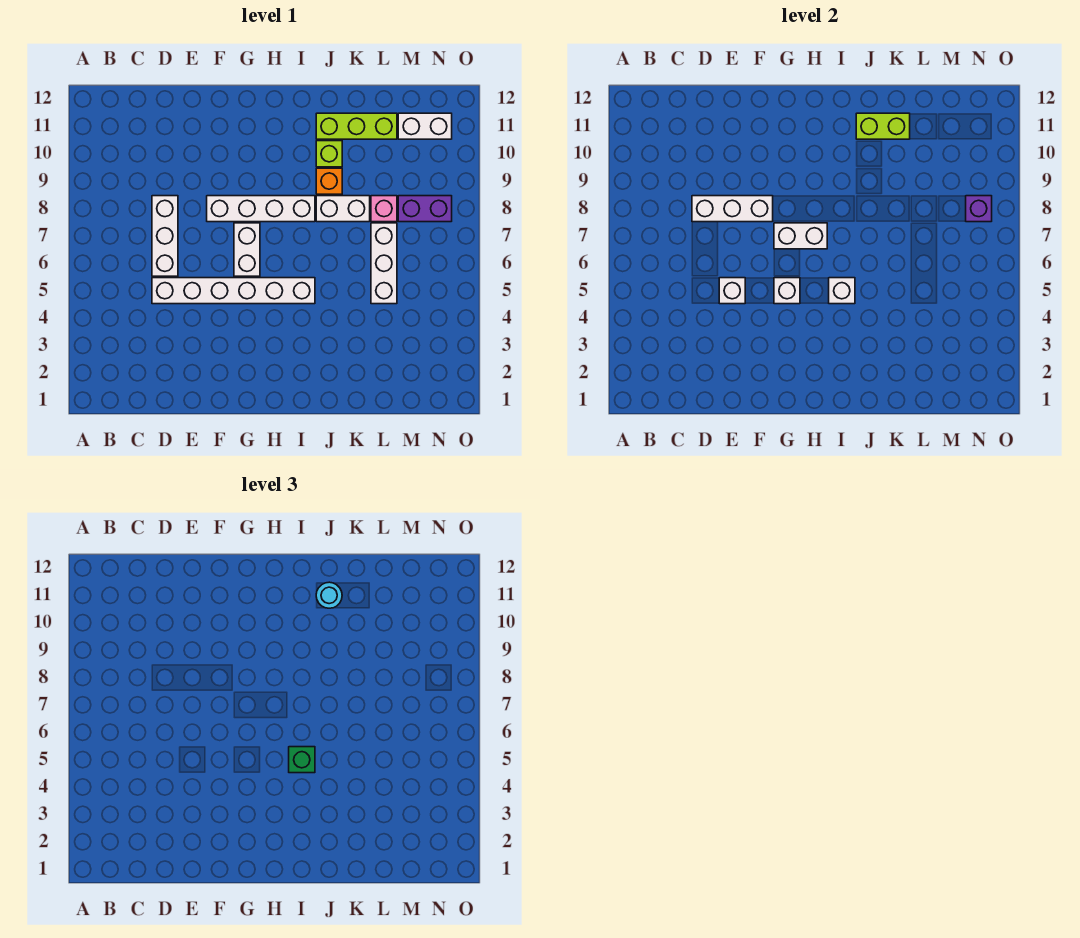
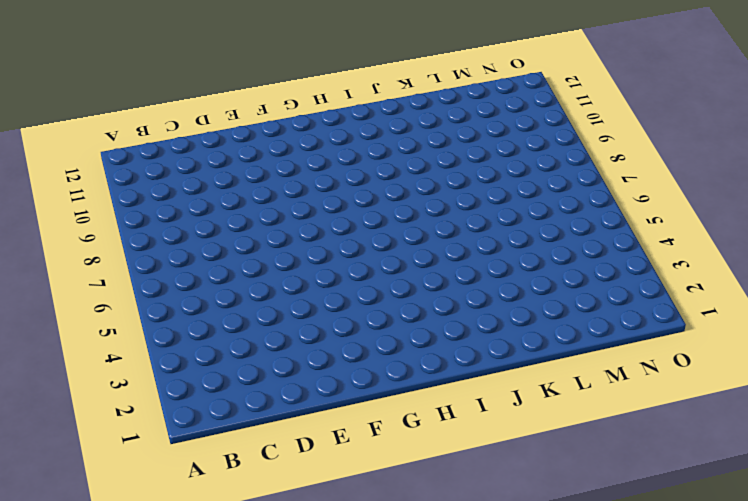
none -> white 1x6 brick [152,278,315,304]
none -> white 1x3 brick [152,196,178,276]
none -> white 1x4 brick [207,196,315,222]

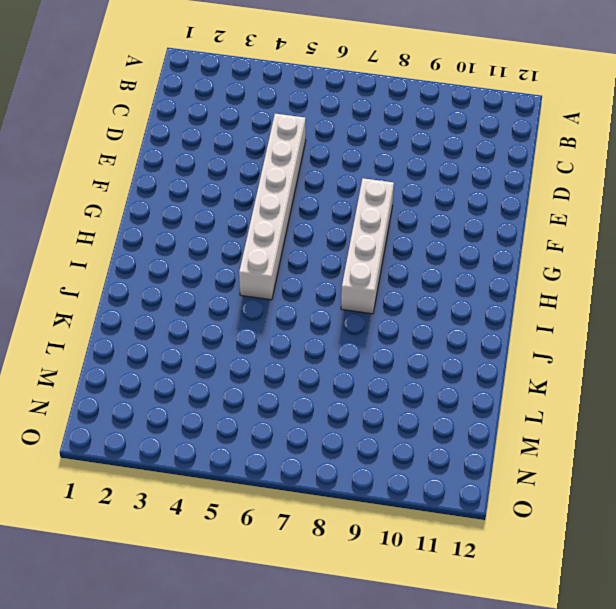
none -> white 1x3 brick [152,196,178,276]
none -> white 1x2 brick [234,223,260,276]
none -> white 1x2 brick [316,196,370,222]

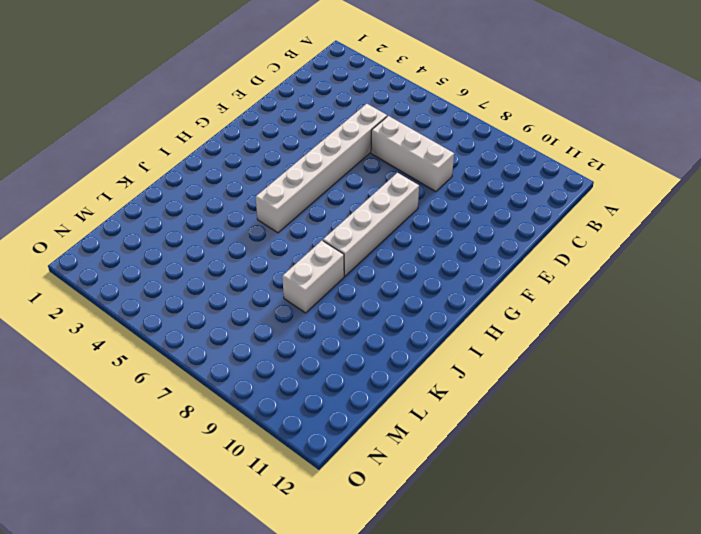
none -> white 1x2 brick [234,223,260,276]
none -> orange 1x1 brick [316,168,342,194]
none -> lime 1x1 brick [316,141,342,167]

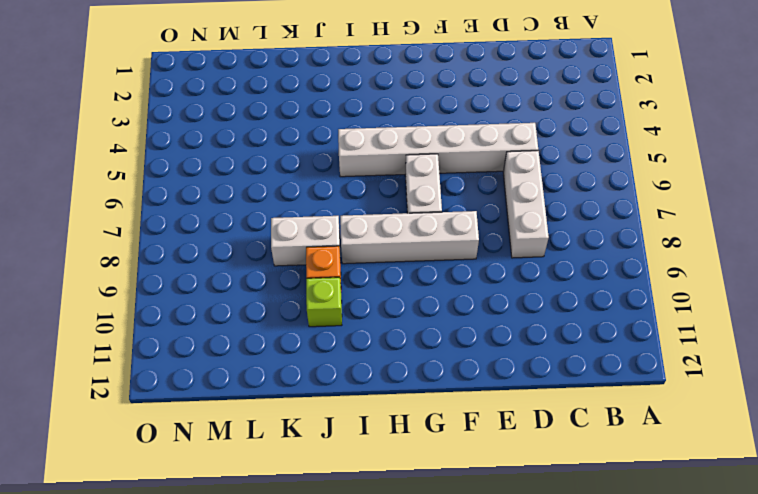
none -> lime 1x3 brick [316,113,397,139]
none -> white 1x3 brick [371,223,397,304]
none -> pink 1x1 brick [371,196,397,222]

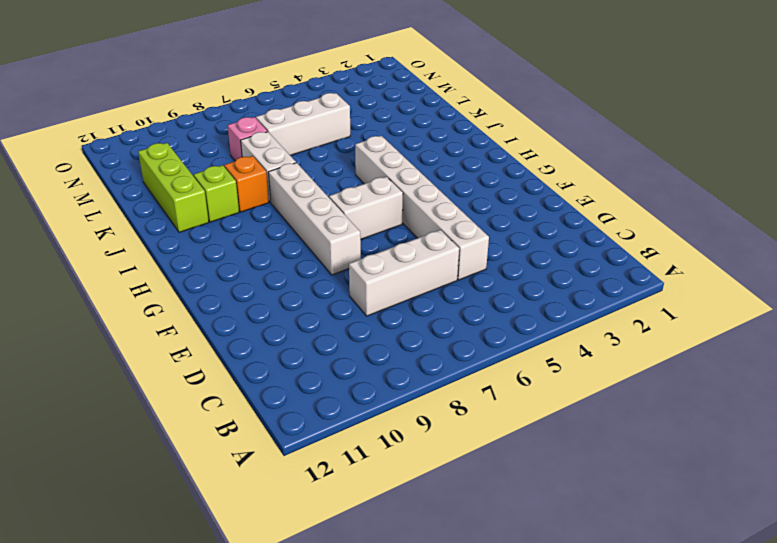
none -> purple 1x2 brick [398,196,452,222]
none -> white 1x2 brick [398,113,452,139]
none -> white 1x3 brick [692,196,773,222]

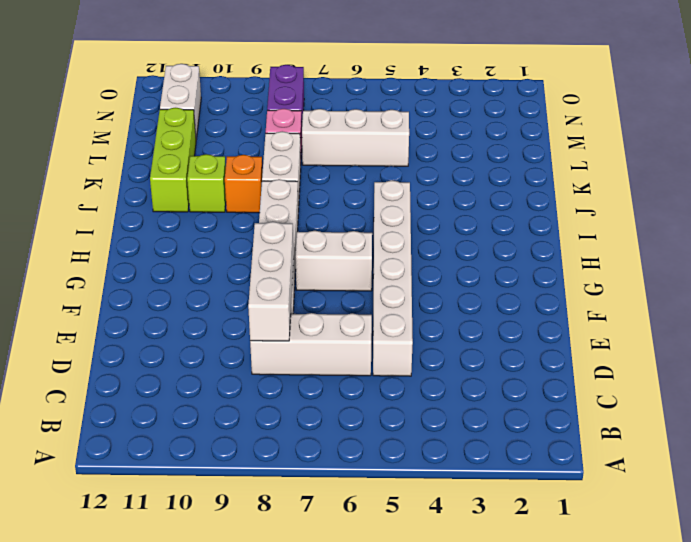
none -> white 1x1 brick [719,278,745,304]
none -> white 1x1 brick [774,278,800,304]
none -> white 1x2 brick [774,223,827,249]

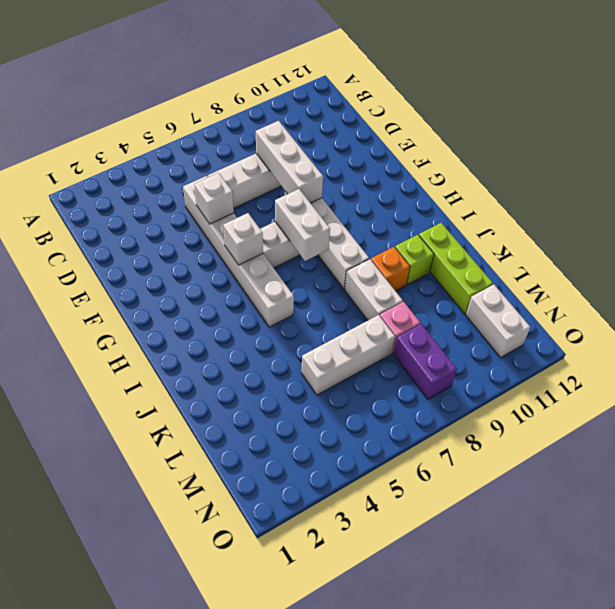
none -> white 1x1 brick [829,278,855,304]
none -> lime 1x2 brick [856,113,910,139]
none -> purple 1x1 brick [966,196,992,222]

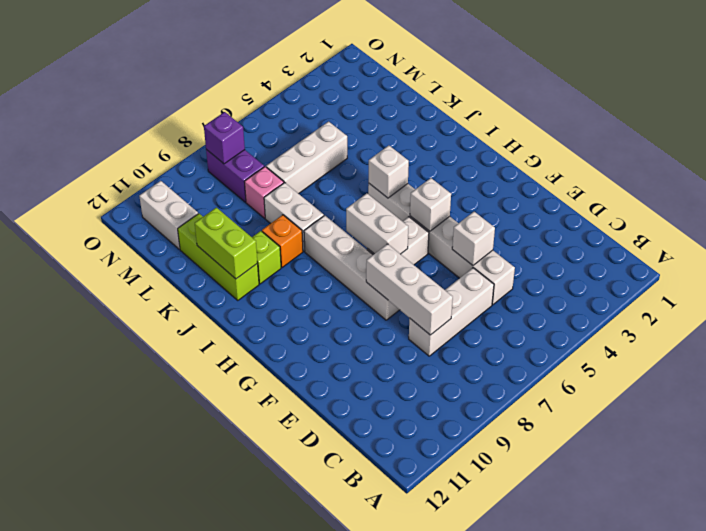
none -> green 1x1 brick [289,747,315,773]
none -> cyan 1x1 round brick [316,582,342,608]

